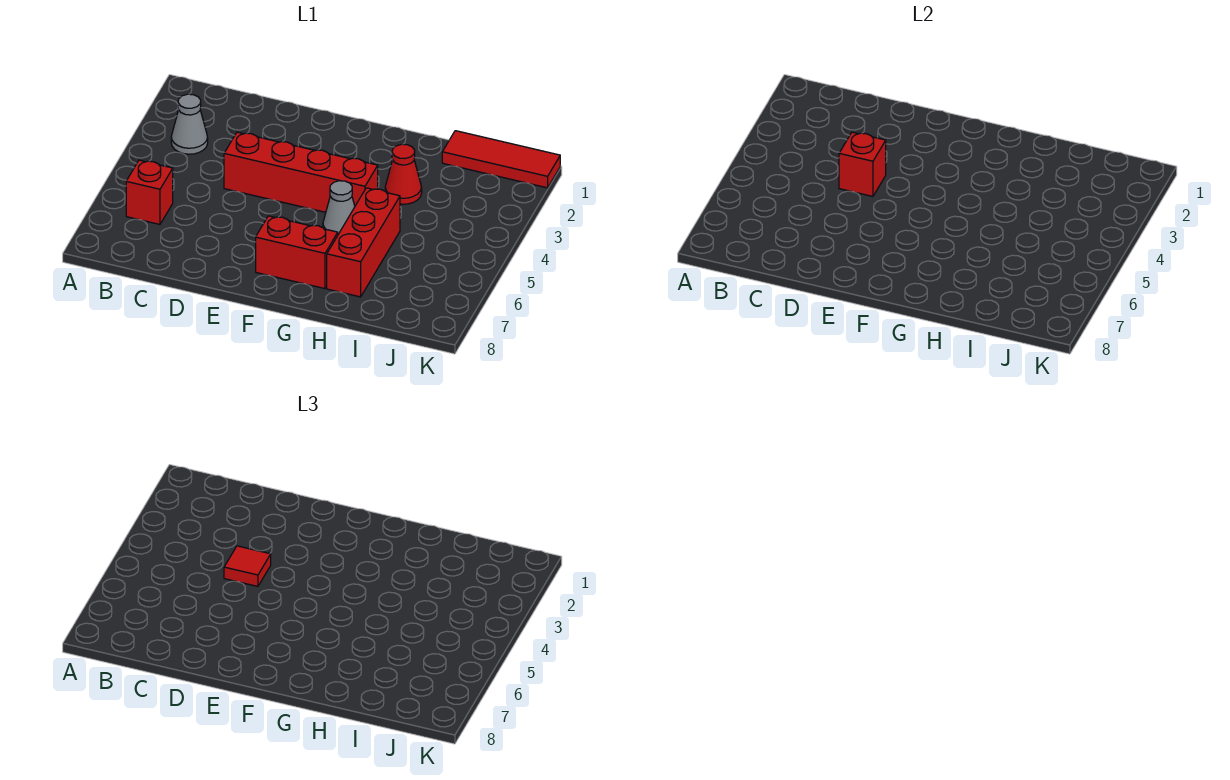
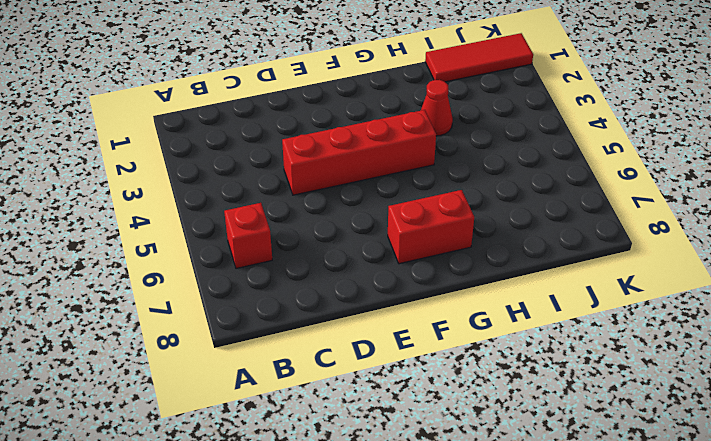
none -> grey 1x1 cone [171,94,208,154]
none -> grey 1x1 cone [323,181,355,234]

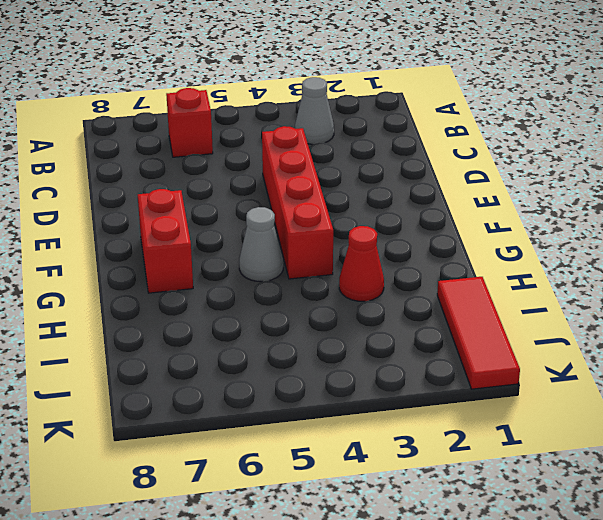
none -> red 1x3 brick [327,188,400,297]
none -> red 1x1 brick [839,132,886,196]

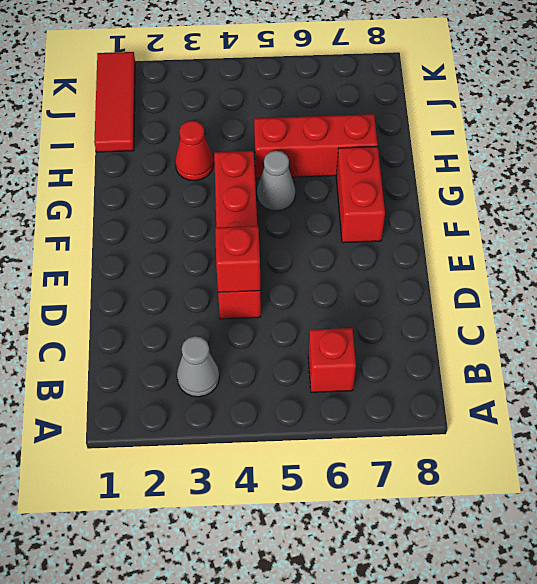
none -> red 1x1 tile [224,546,271,586]

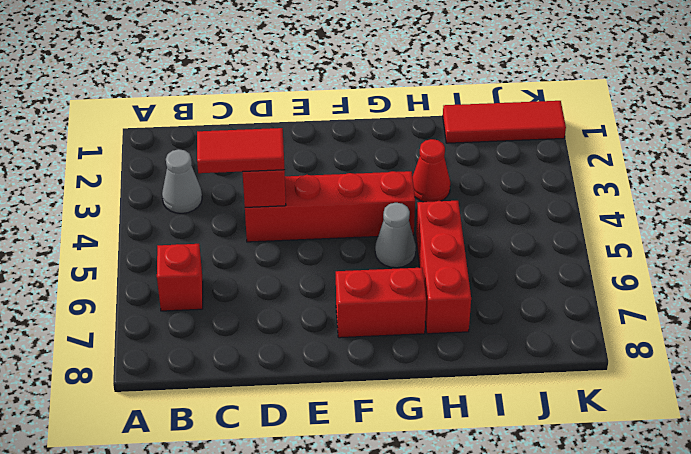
red 1x2 tile [197,128,285,173] -> red 1x1 tile [224,546,271,586]

